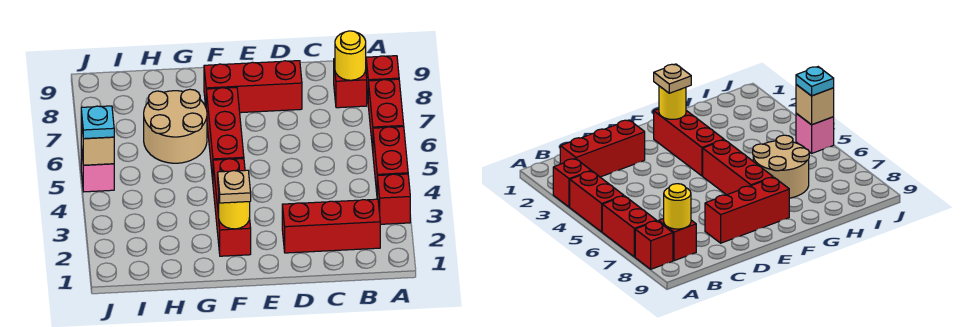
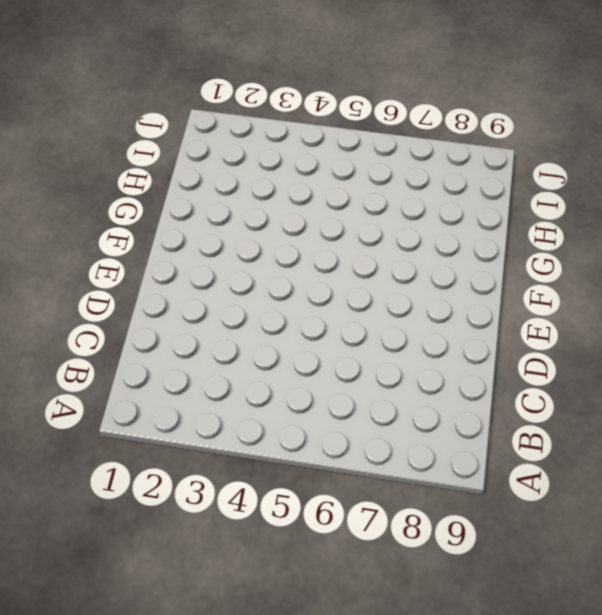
none -> red 1x1 brick [377,174,410,224]
none -> red 1x2 brick [373,127,408,192]
none -> red 1x2 brick [368,79,404,150]

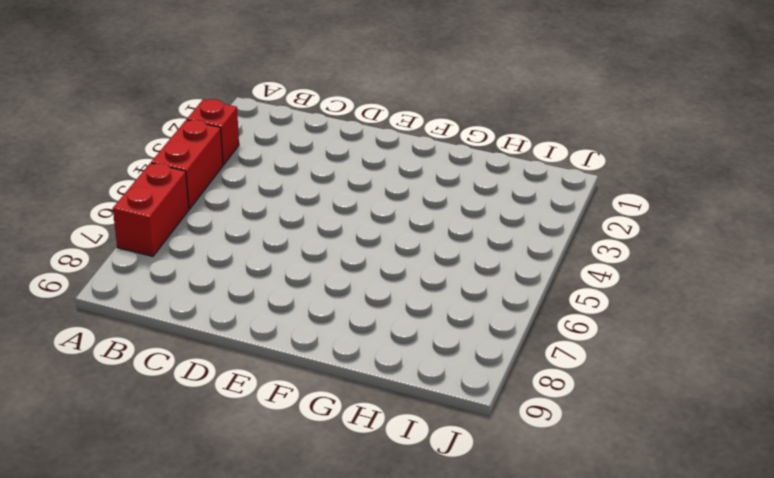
none -> red 1x1 brick [366,56,399,97]
none -> red 1x3 brick [282,199,380,253]
none -> red 1x1 brick [334,59,367,108]

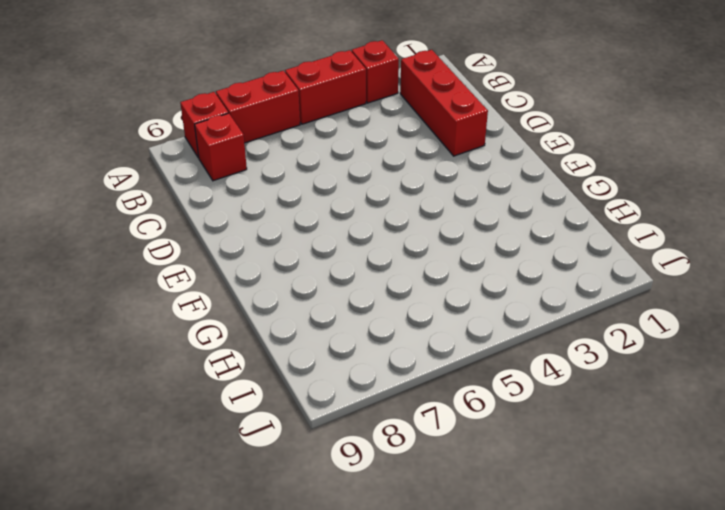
none -> red 1x3 brick [204,61,302,113]
none -> red 1x3 brick [213,159,251,256]
none -> red 1x3 brick [206,88,244,180]

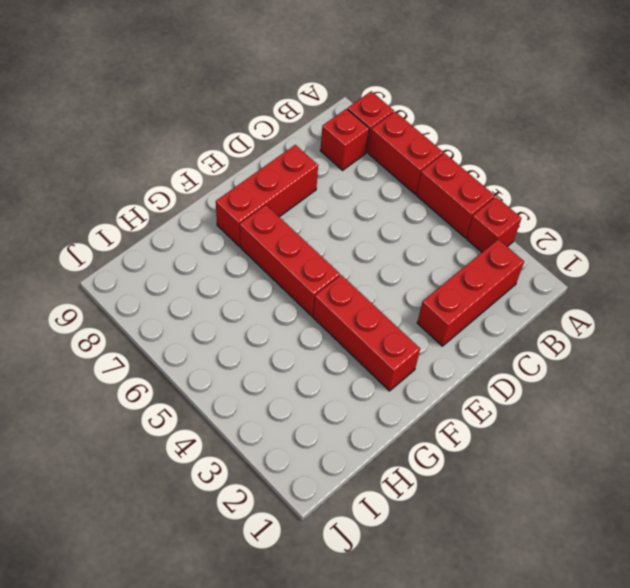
none -> tan 2x2 round brick [144,89,207,163]
none -> pink 1x1 brick [81,147,114,192]
none -> yellow 1x1 round brick [335,31,366,80]

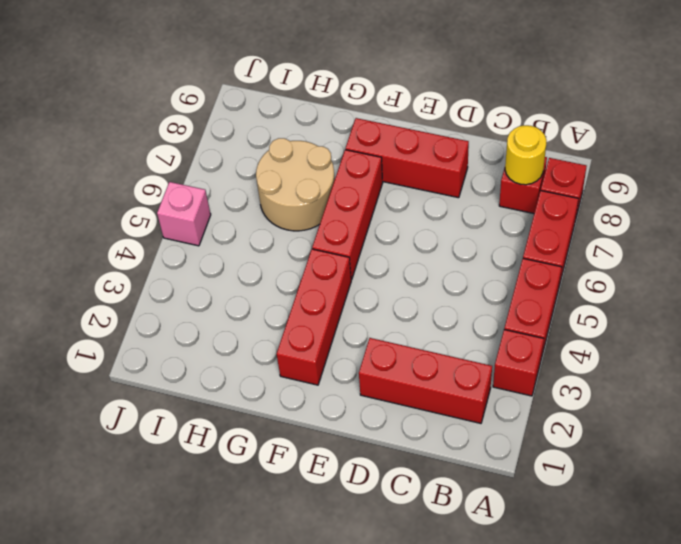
none -> yellow 1x1 round brick [219,200,250,229]
none -> tan 1x1 brick [81,120,114,165]
none -> tan 1x1 plate [218,170,251,203]

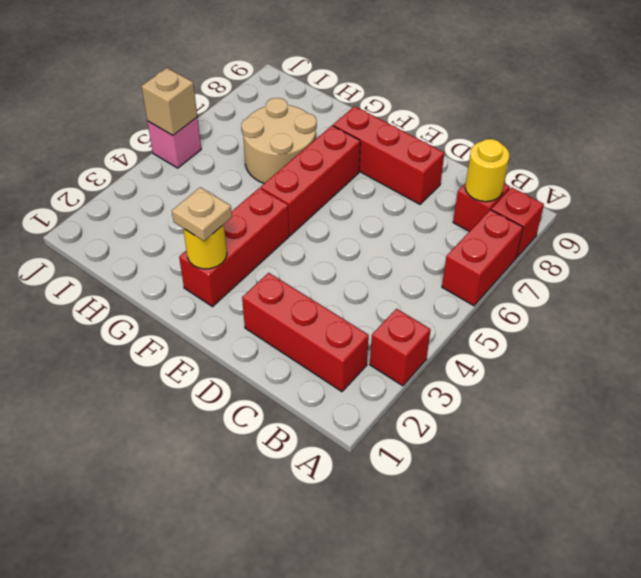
none -> red 1x2 brick [373,127,408,192]
none -> cyan 1x1 plate [81,106,114,139]

